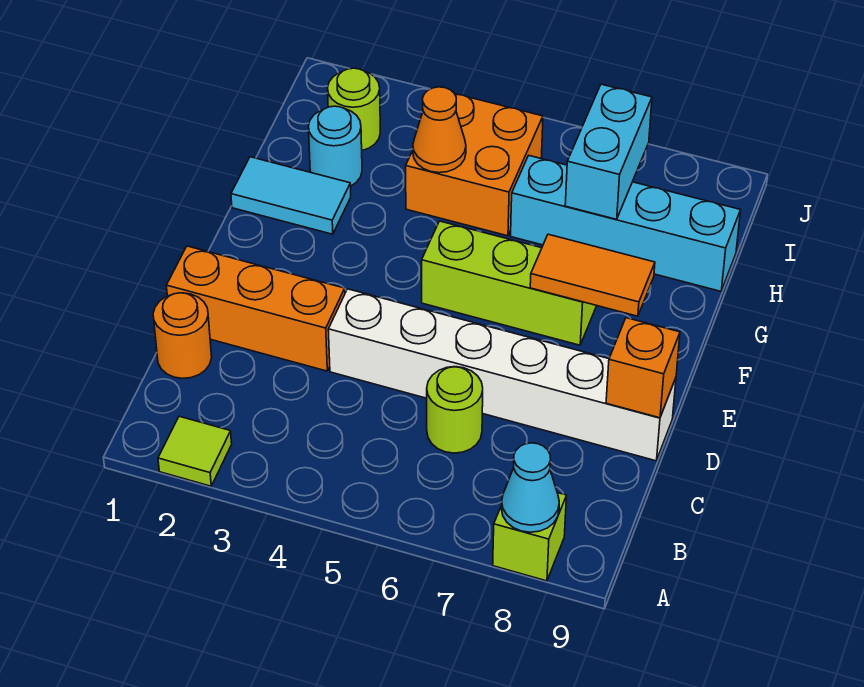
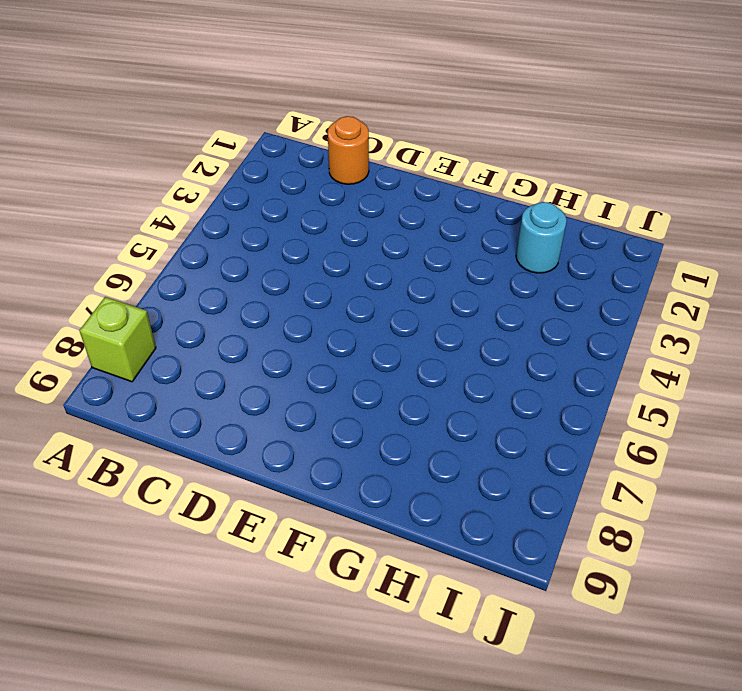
none -> lime 1x1 tile [158,416,232,486]
none -> lime 1x1 round brick [427,367,483,453]
none -> orange 1x3 brick [166,246,345,371]

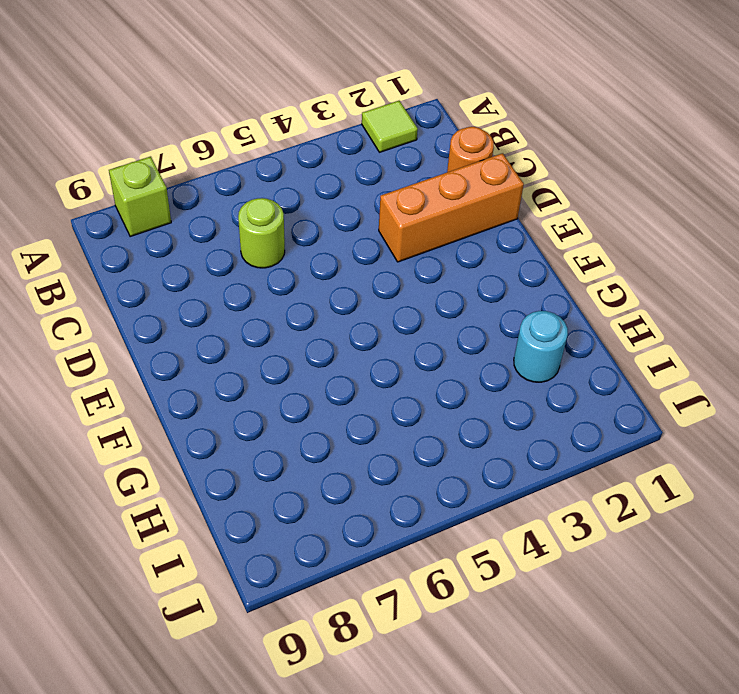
none -> white 1x6 brick [328,289,676,461]
none -> lime 1x3 brick [422,221,597,345]
none -> cyan 1x2 tile [231,157,351,234]

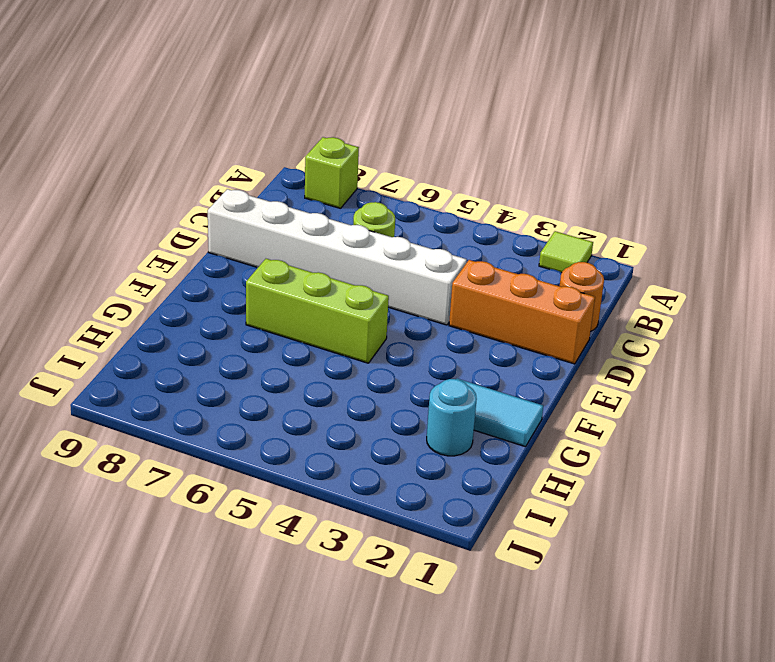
none -> orange 2x2 brick [406,94,543,236]
none -> cyan 1x4 brick [511,155,740,291]
none -> lime 1x1 round brick [328,68,380,150]

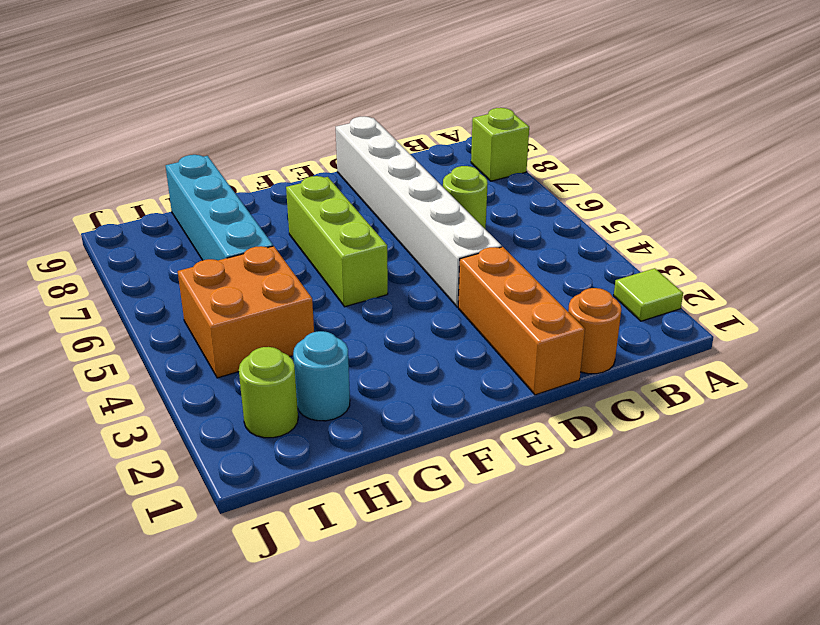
none -> cyan 1x2 tile [231,157,351,234]
none -> cyan 1x1 cone [501,443,559,532]
none -> orange 1x1 brick [606,318,680,418]

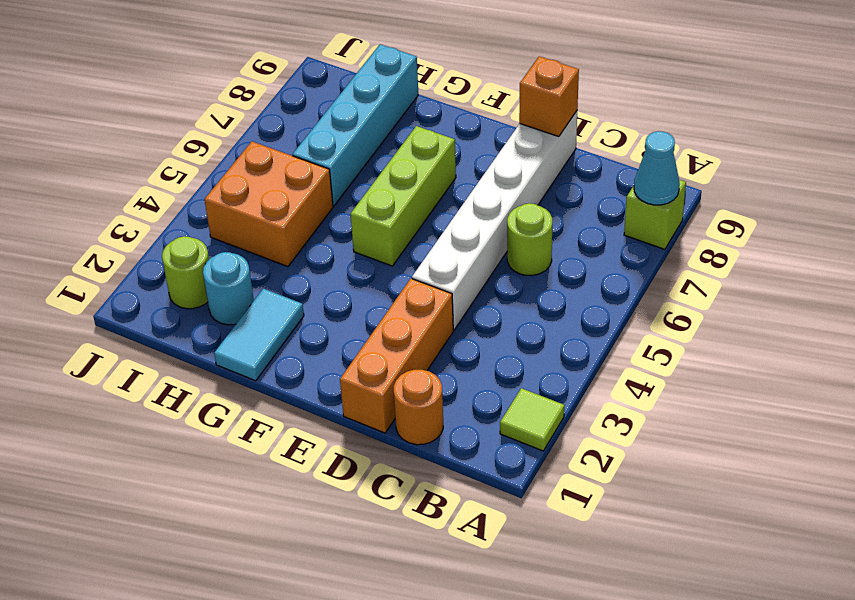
none -> orange 1x2 tile [530,234,655,316]
none -> orange 1x1 cone [413,87,466,173]
none -> cyan 1x2 brick [565,84,652,219]

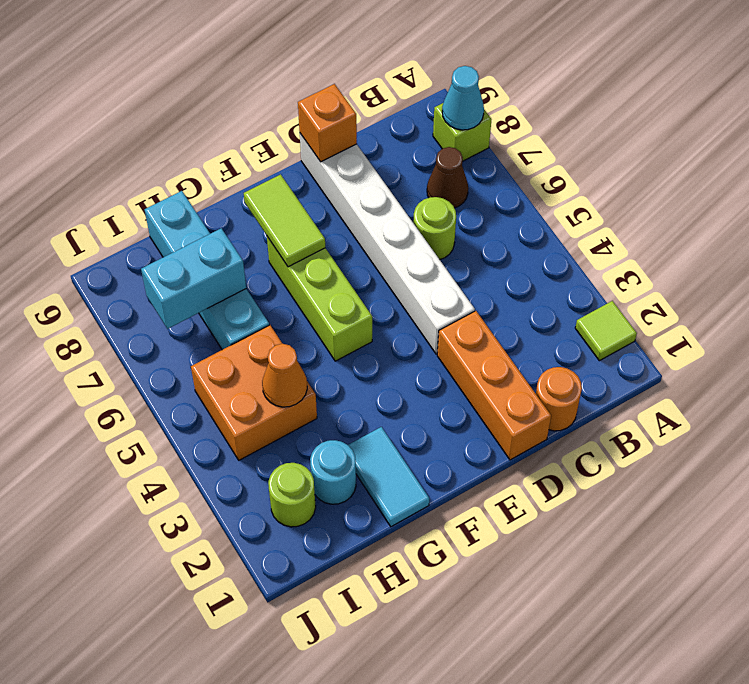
brown 1x1 cone [427,147,468,208] -> none
lime 1x2 tile [244,174,325,267] -> orange 1x2 tile [530,234,655,316]

